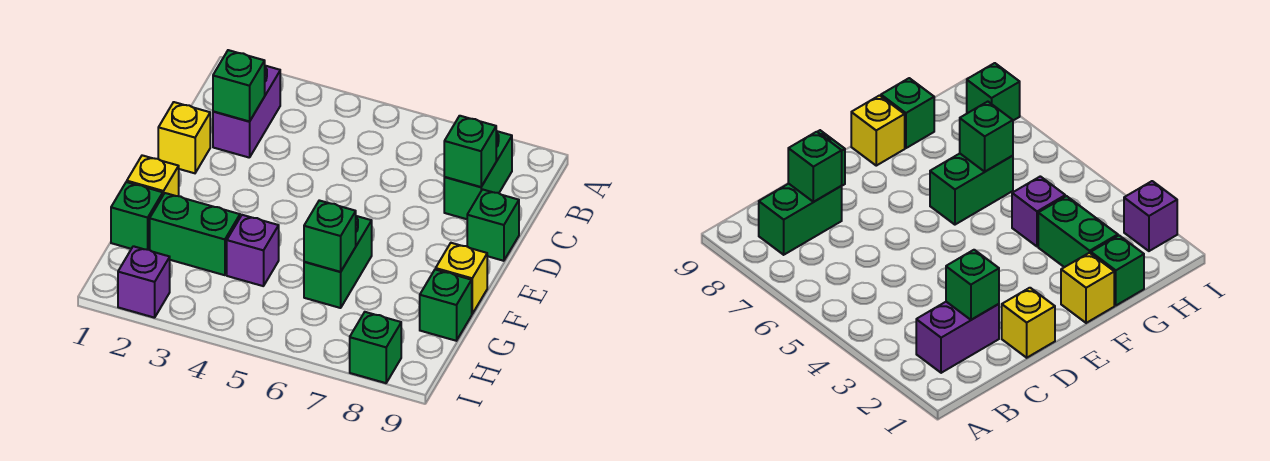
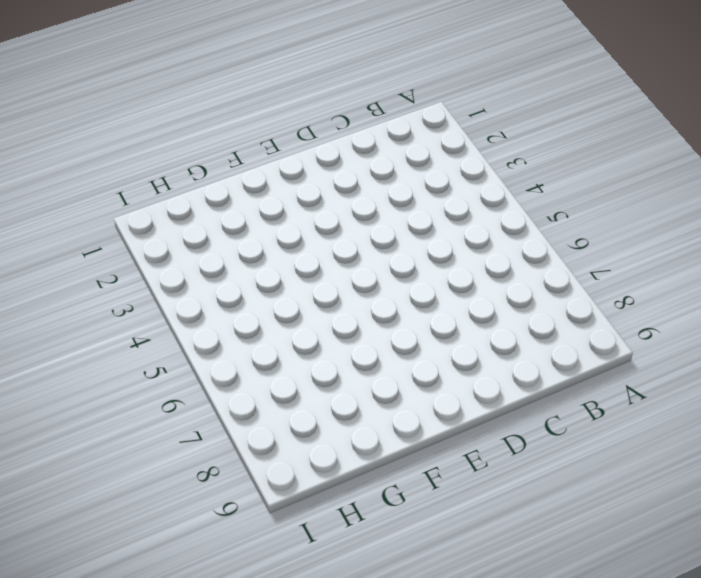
none -> purple 1x2 brick [213,66,280,158]
none -> green 1x2 brick [444,131,512,219]
none -> yellow 1x1 brick [158,102,210,173]

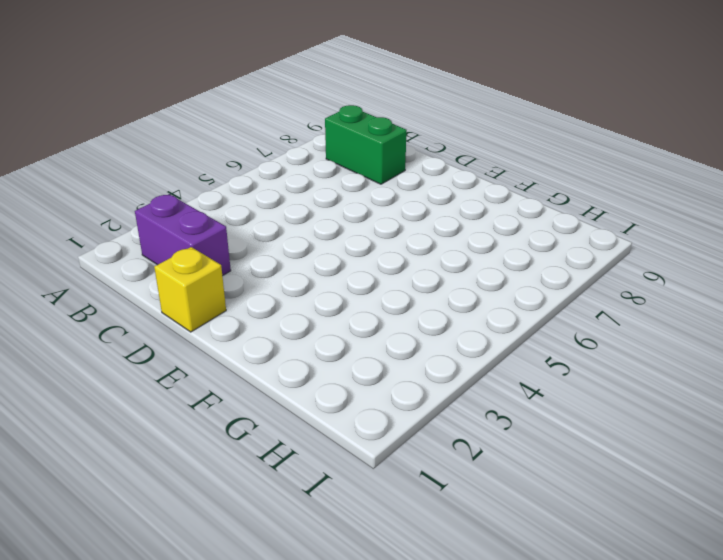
none -> green 1x1 brick [467,189,519,261]
none -> yellow 1x1 brick [127,155,179,196]
none -> green 1x2 brick [304,216,372,308]

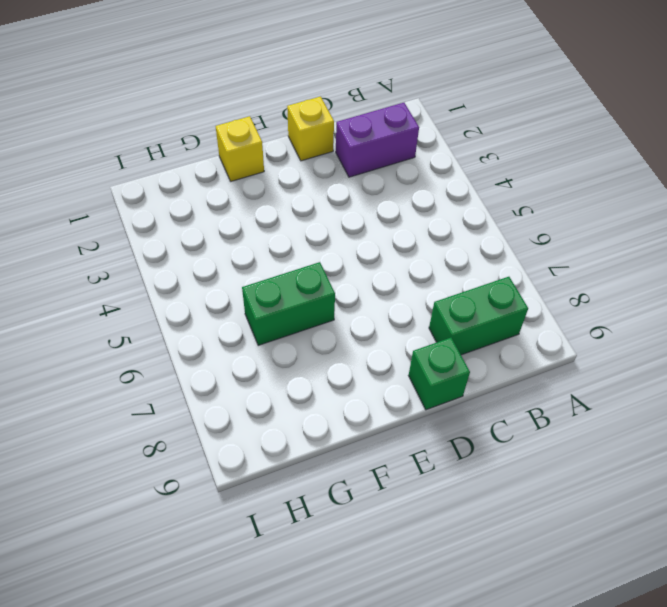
none -> yellow 1x1 brick [436,243,487,314]
none -> green 1x1 brick [111,182,163,250]
none -> green 1x2 brick [150,193,240,275]

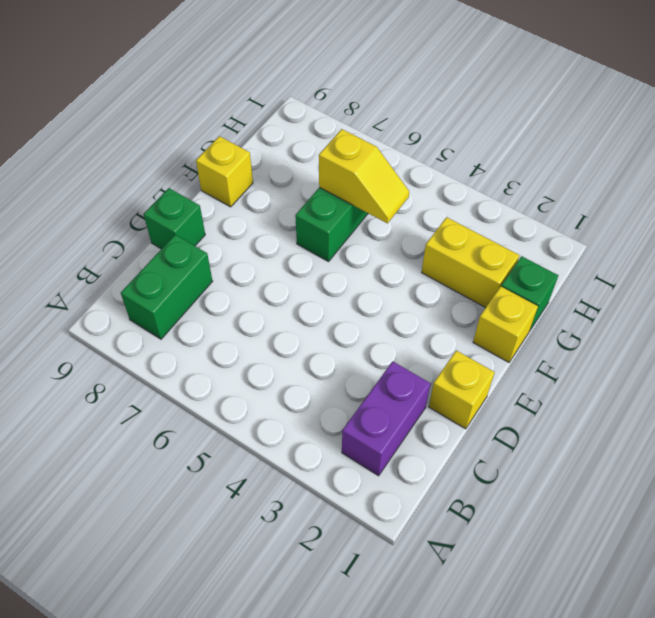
yellow 1x2 brick [422,217,519,308] -> green 1x2 brick [150,193,240,275]
yellow 1x2 slope [319,129,409,223] -> green 1x1 brick [304,200,356,272]
none -> purple 1x1 brick [227,215,279,286]
none -> green 1x1 brick [420,269,472,341]
none -> purple 1x1 brick [118,246,170,318]

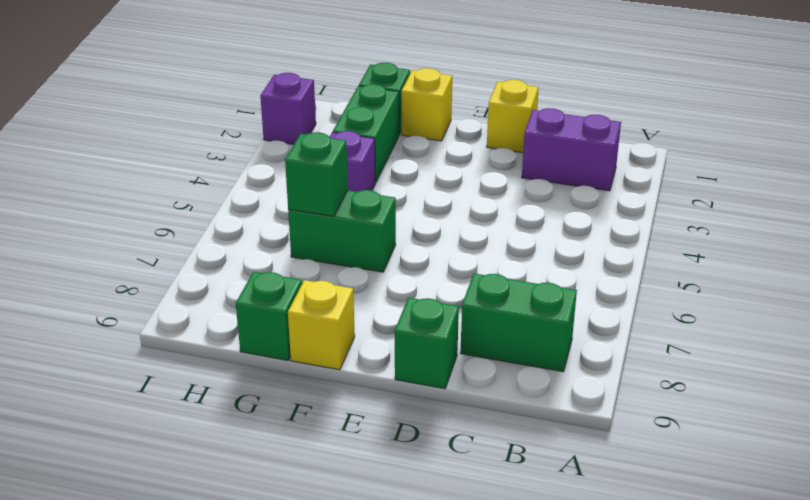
none -> green 1x1 brick [350,312,401,383]
none -> green 1x1 brick [213,50,265,121]
none -> green 1x1 brick [444,116,496,187]

